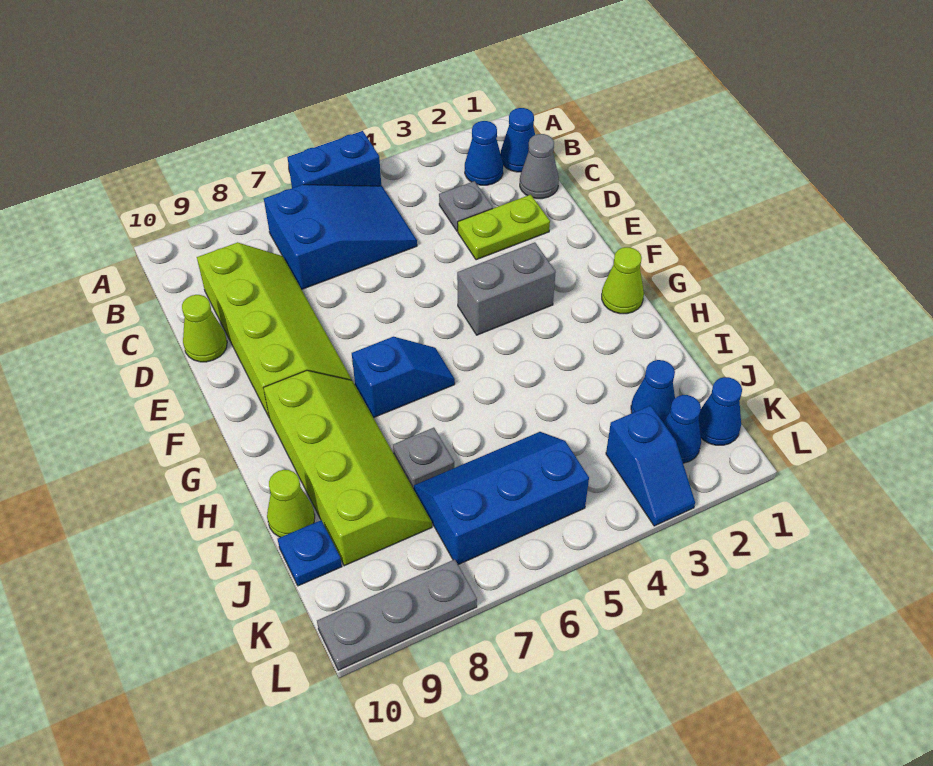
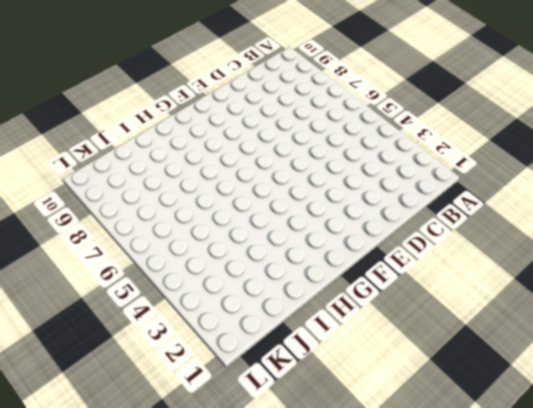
none -> blue 1x2 brick [287,131,381,188]
none -> blue 1x1 cone [501,108,535,172]
none -> blue 1x1 cone [465,121,503,185]

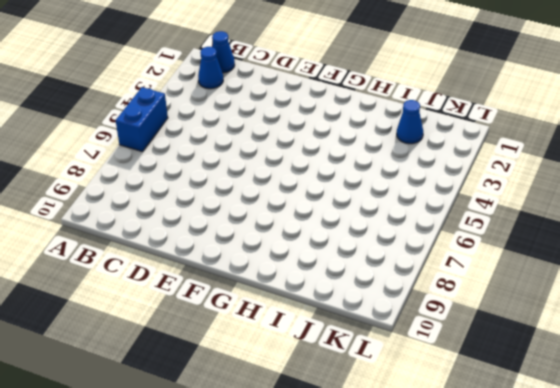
none -> blue 2x3 slope [264,185,417,289]
none -> grey 1x1 cone [520,134,559,199]
none -> grey 1x1 plate [439,181,493,231]

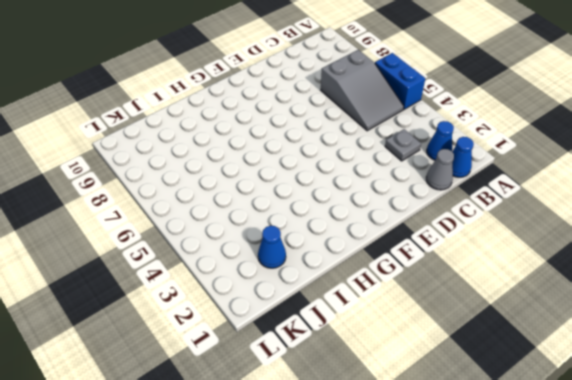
grey 2x3 slope [321,50,404,131] -> blue 2x3 slope [264,185,417,289]
none -> lime 2x4 slope [197,242,352,418]
none -> lime 1x2 plate [458,195,550,260]
none -> lime 1x1 cone [182,295,227,362]

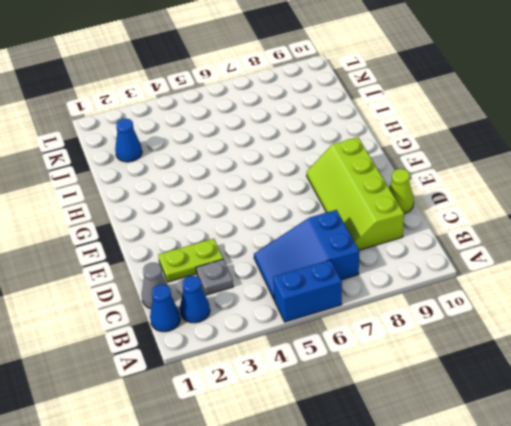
none -> grey 1x2 brick [457,242,556,335]
none -> lime 1x1 cone [602,247,644,314]
none -> blue 1x2 slope [352,337,455,418]

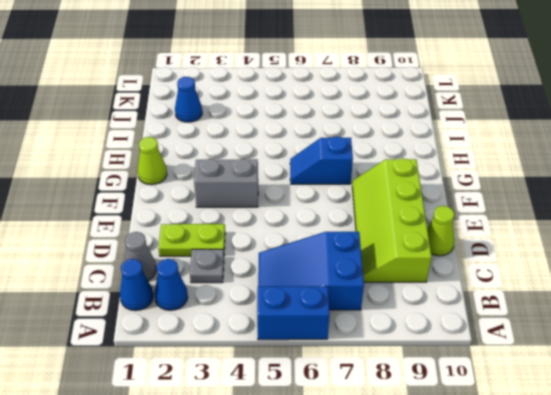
none -> lime 2x4 slope [264,371,432,566]
none -> grey 1x1 plate [393,428,454,489]
none -> lime 1x1 cone [267,470,315,537]

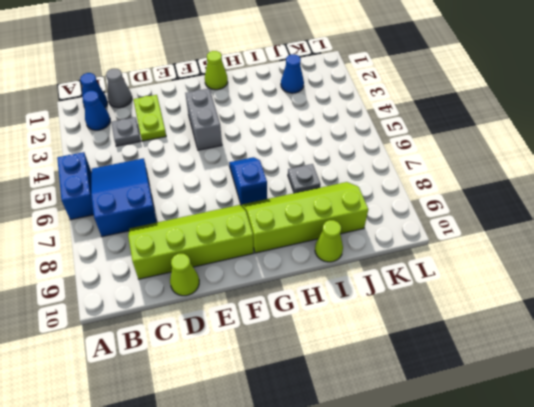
none -> blue 2x3 slope [414,432,589,565]
none -> blue 1x1 plate [278,520,342,586]
none -> blue 1x1 cone [699,377,742,445]

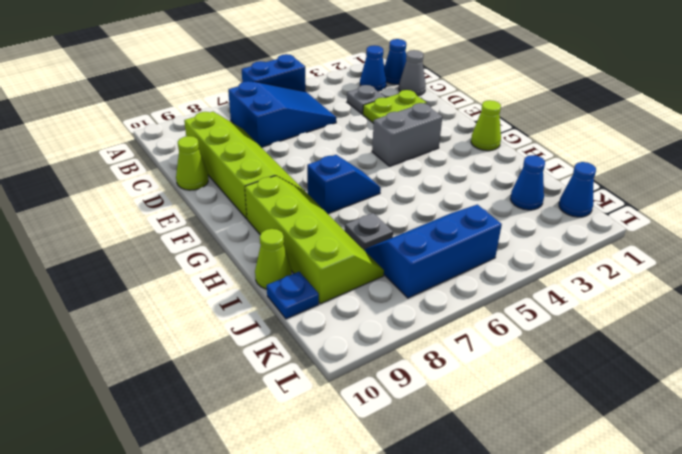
none -> blue 1x1 cone [663,395,701,463]
none -> blue 1x2 slope [606,405,695,526]
none -> grey 1x3 plate [317,559,477,670]

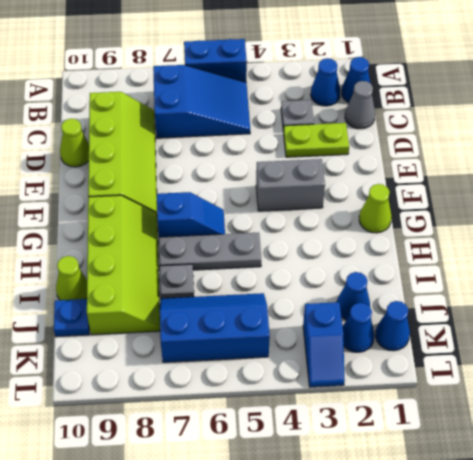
grey 1x3 plate [159,233,261,270] -> grey 1x3 plate moved to [317,559,477,670]

